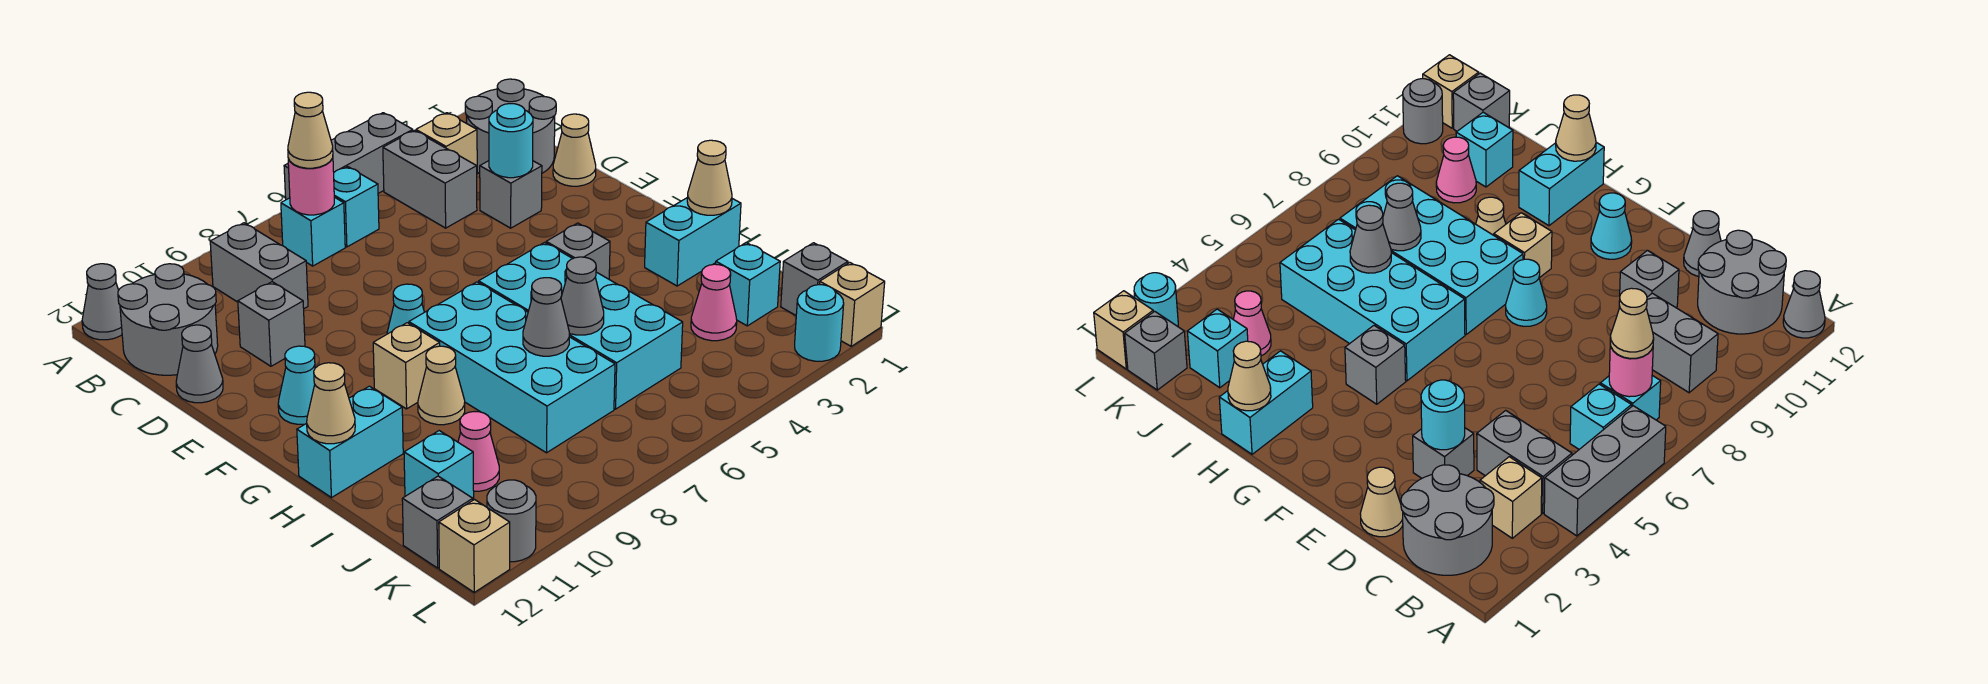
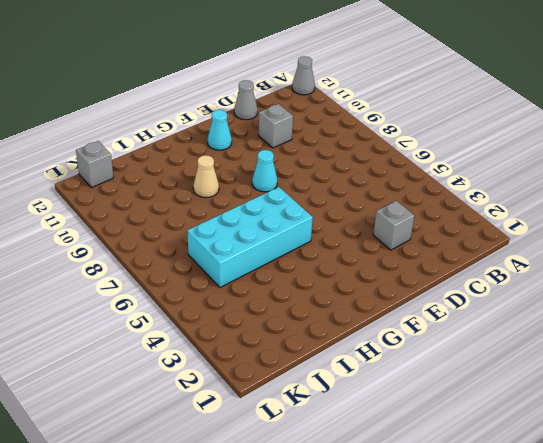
none -> grey 1x3 brick [284,113,413,200]
none -> grey 2x2 round brick [465,79,556,174]
none -> tan 1x1 brick [416,113,477,166]
none -> grey 1x2 brick [383,130,477,228]

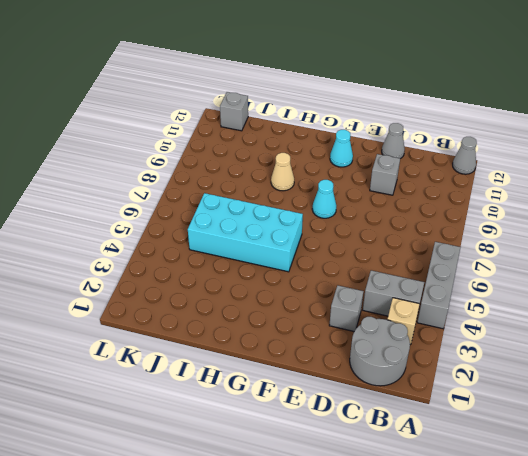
none -> cyan 1x1 brick [334,167,379,247]
none -> cyan 1x1 brick [281,197,345,266]
none -> grey 1x2 brick [210,223,308,309]
none -> grey 2x2 round brick [118,264,218,375]

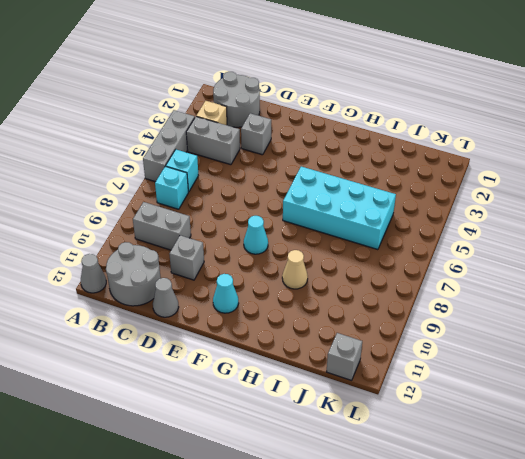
none -> tan 1x1 cone [553,114,596,186]
none -> grey 1x1 brick [546,223,610,279]
none -> cyan 2x4 brick [409,282,615,453]
none -> tan 1x1 brick [373,323,440,409]

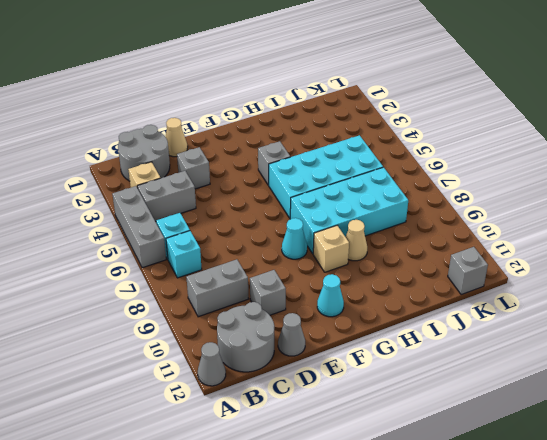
none -> cyan 1x2 brick [645,198,741,286]
none -> cyan 1x2 brick [297,386,403,498]
none -> cyan 1x1 brick [716,243,780,326]
none -> pink 1x1 cone [691,264,737,341]

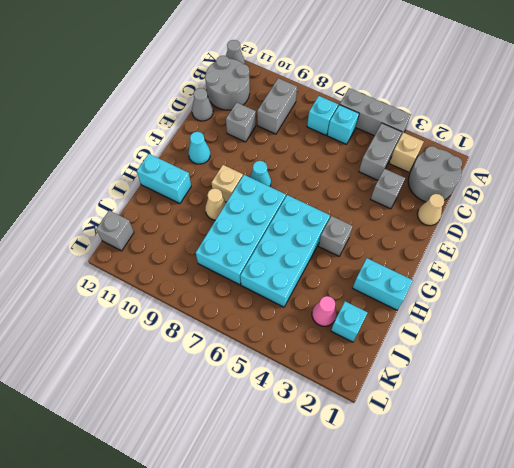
none -> pink 1x1 cone [458,411,499,491]
none -> cyan 1x1 brick [404,431,474,499]
none -> grey 1x1 brick [781,243,848,315]
none -> tan 1x1 brick [820,262,885,346]

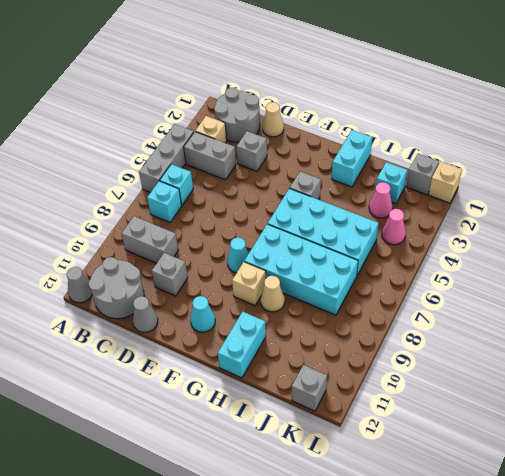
pink 1x1 cone [382,209,406,245] -> pink 1x1 cone moved to [458,411,499,491]
none -> cyan 1x1 brick [404,431,474,499]
none -> cyan 1x1 round brick [795,285,844,361]
none -> grey 1x1 round brick [487,480,536,562]
none -> tan 1x1 brick [439,500,510,592]

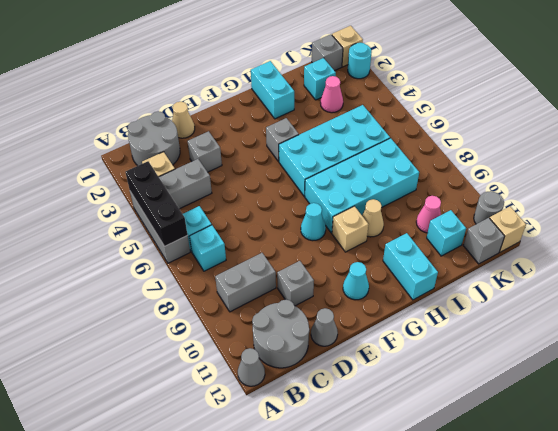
black 1x3 brick [126,161,187,246] -> none
none -> pink 1x1 round brick [288,158,334,215]
none -> cyan 1x1 round brick [489,104,533,178]
none -> tan 1x1 cone [687,140,732,215]
none -> tan 1x1 cone [307,363,355,444]

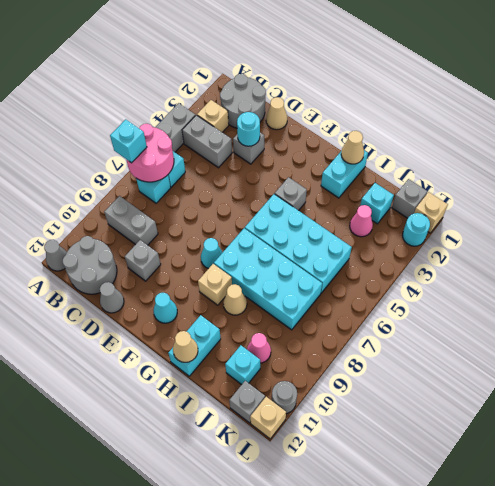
pink 2x2 round brick [126,124,174,182] -> pink 1x1 round brick [288,158,334,215]
cyan 1x1 brick [110,119,147,163] -> none
none -> grey 1x1 cone [561,257,604,335]
none -> grey 1x1 cone [523,278,569,356]
none -> tan 1x1 cone [288,92,333,168]

